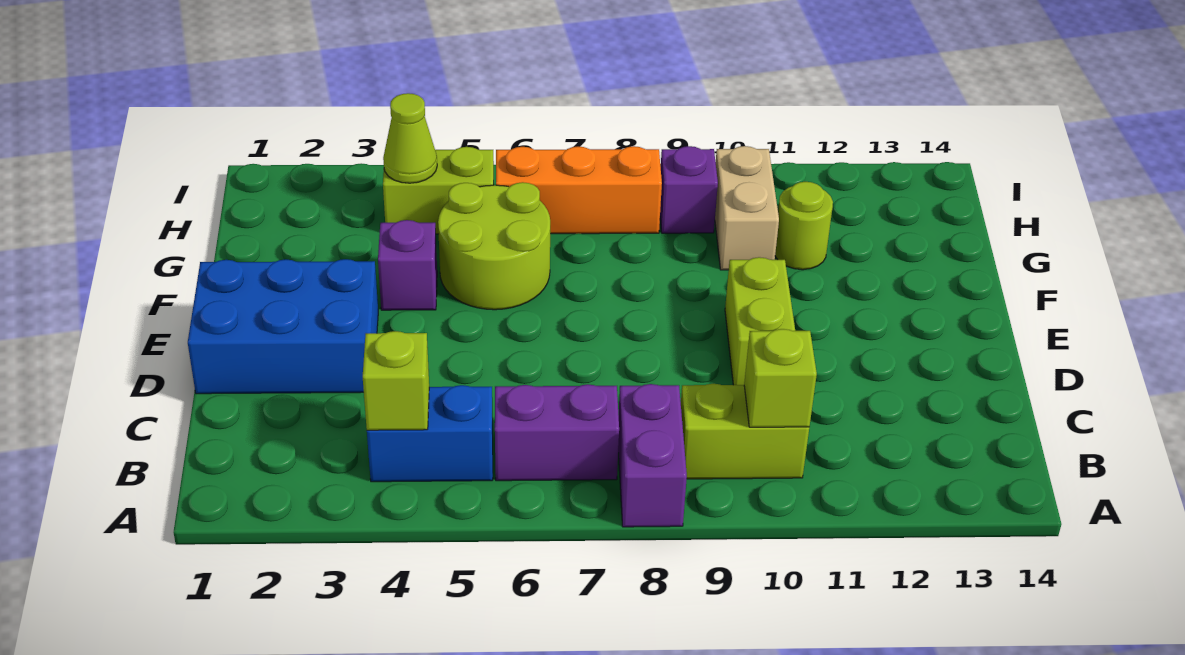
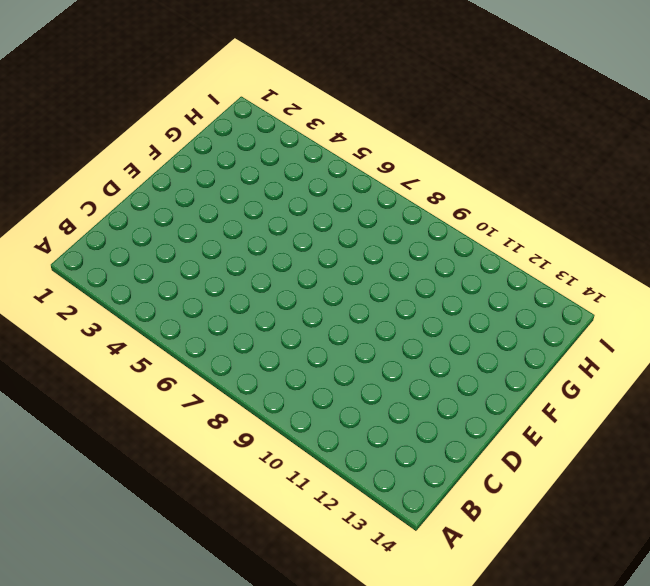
none -> purple 1x2 brick [618,384,687,527]
none -> blue 1x2 brick [367,385,493,482]
none -> purple 1x2 brick [495,384,619,481]

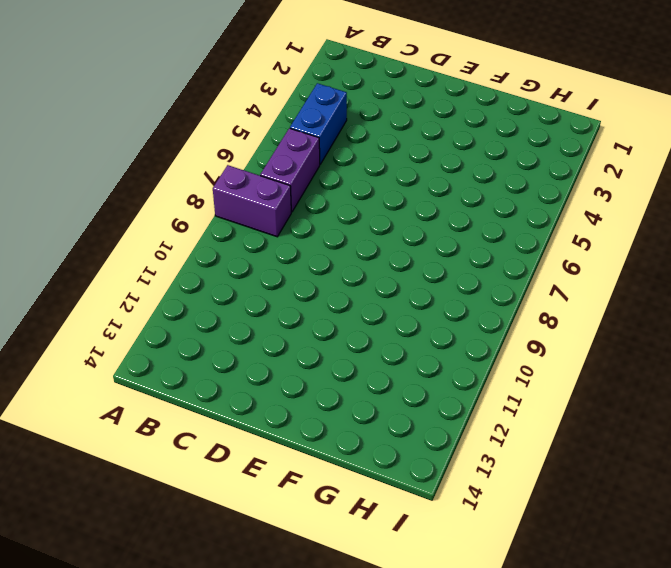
none -> lime 1x2 brick [681,384,809,479]
none -> blue 2x3 brick [188,259,378,394]
none -> lime 1x2 brick [725,257,795,385]

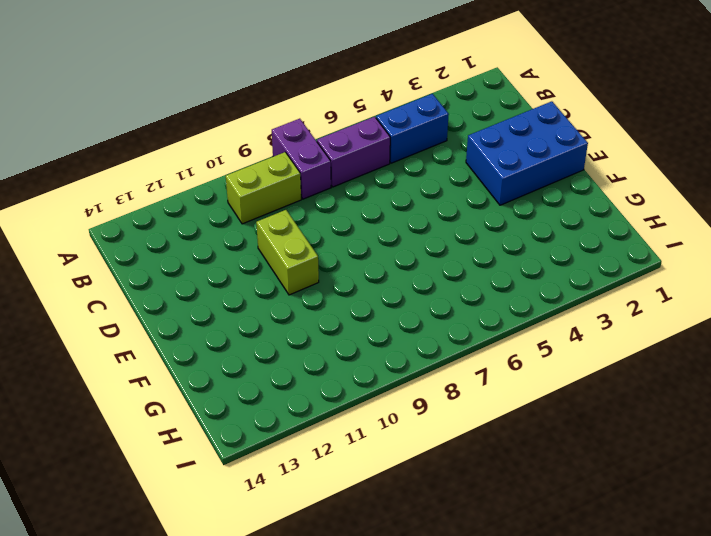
none -> purple 1x1 brick [378,220,437,310]
none -> lime 2x2 round brick [438,182,550,310]
none -> tan 1x2 brick [715,146,779,270]

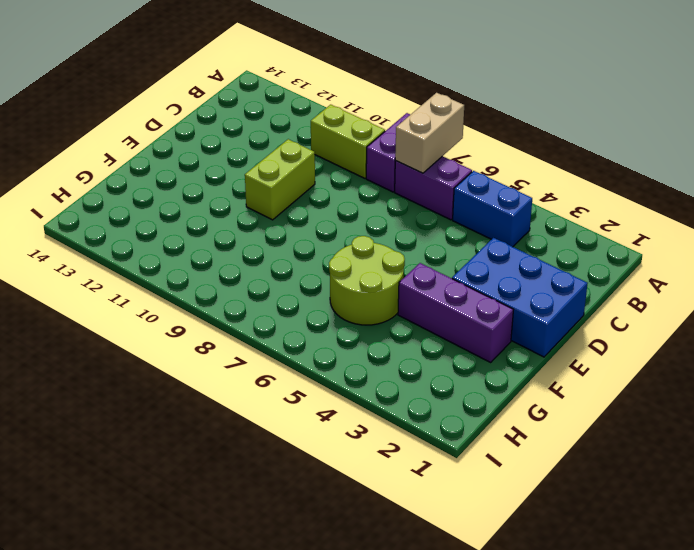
tan 1x2 brick [395,93,464,173] -> tan 1x2 brick moved to [715,146,779,270]
purple 1x3 brick [398,263,513,362] -> purple 1x1 brick [378,220,437,310]
none -> lime 1x1 round brick [775,182,833,270]
none -> lime 1x2 brick [383,147,494,234]
none -> orange 1x3 brick [496,146,662,234]

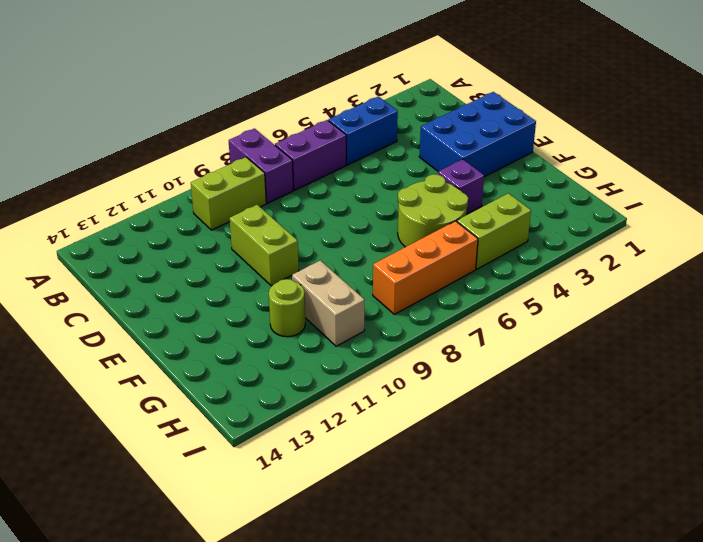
none -> purple 1x1 brick [660,146,718,233]
none -> lime 1x1 brick [363,331,429,430]
none -> lime 1x1 brick [744,329,817,427]

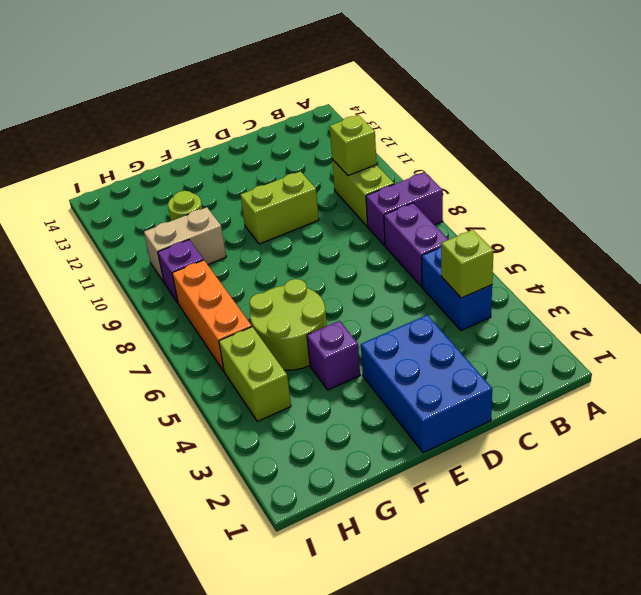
none -> lime 1x1 cone [383,93,437,183]

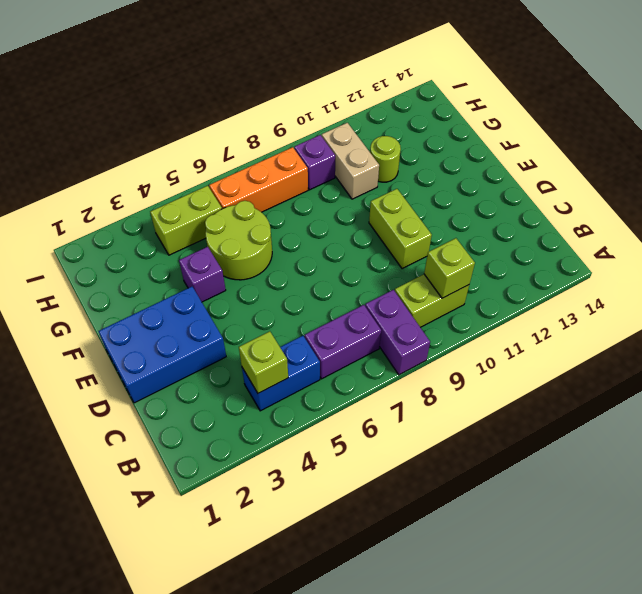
none -> lime 1x1 cone [383,93,437,183]

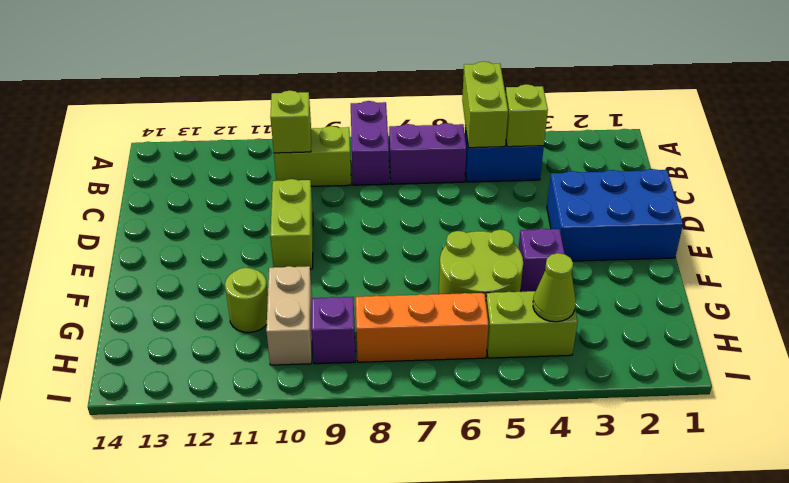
lime 1x2 brick [462,62,508,148] -> none

